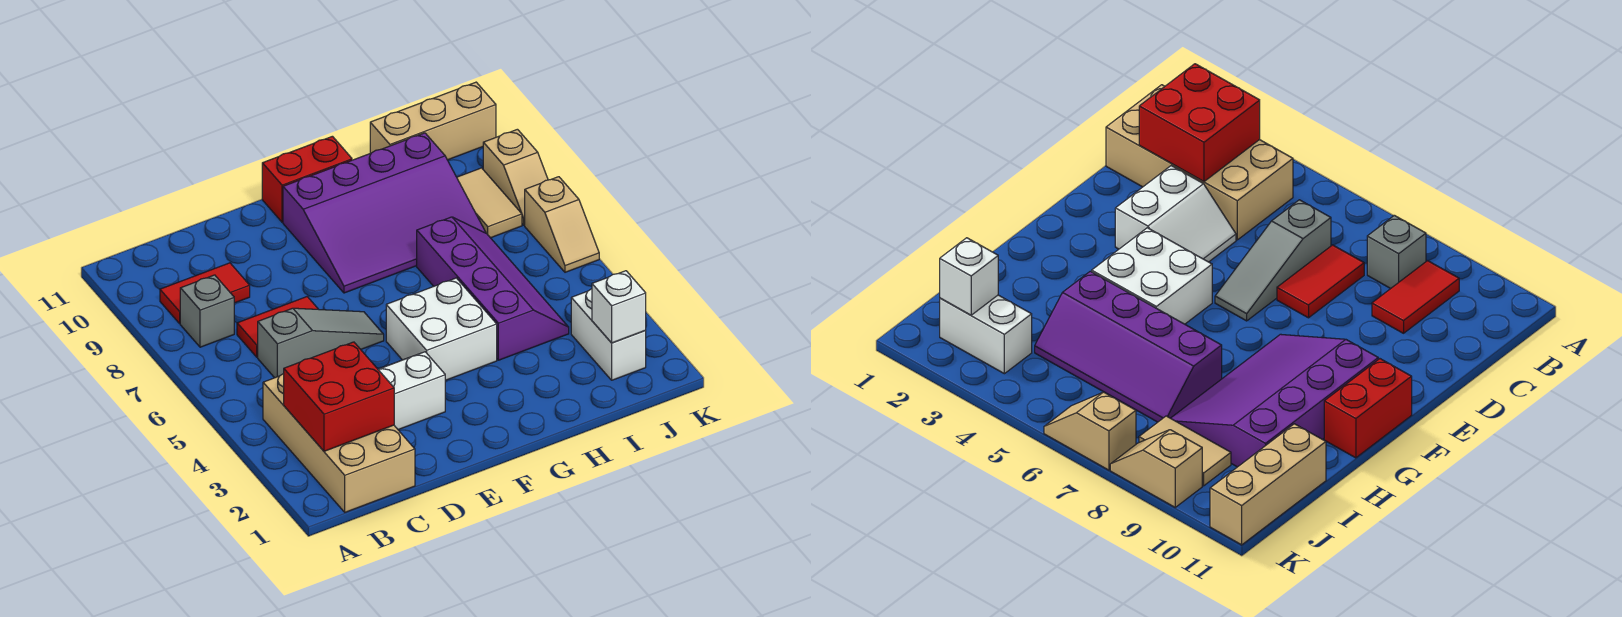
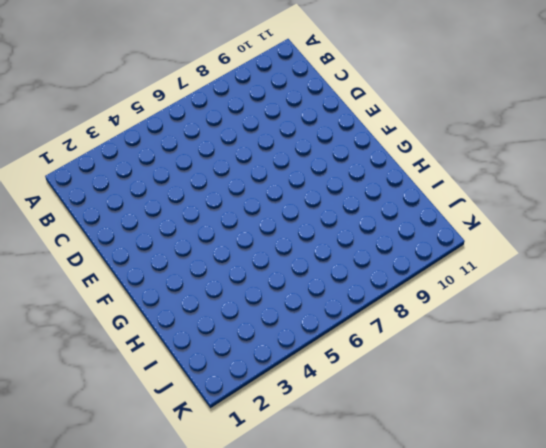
none -> tan 2x4 brick [263,374,415,512]
none -> grey 1x1 brick [180,275,234,347]
none -> red 1x2 tile [160,263,250,323]

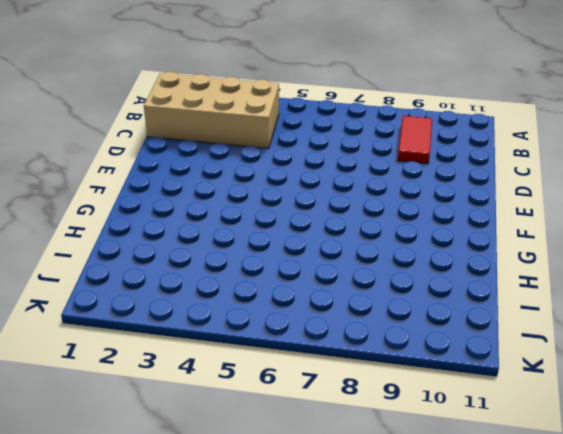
none -> grey 1x1 brick [180,275,234,347]
none -> grey 1x3 slope [258,308,384,378]
none -> red 1x2 tile [237,297,318,357]

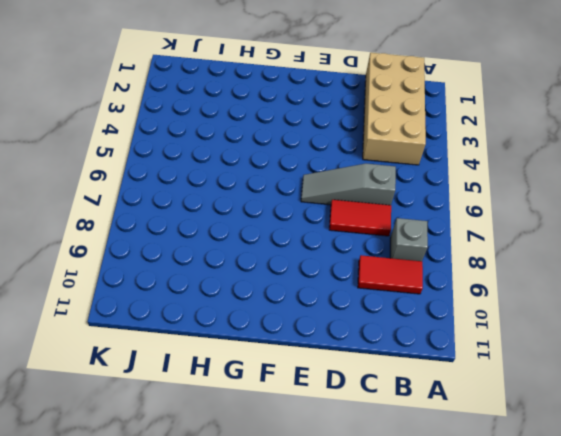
none -> white 2x2 slope [378,352,445,430]
none -> white 2x2 brick [386,278,497,380]
none -> purple 3x4 slope [283,133,486,293]

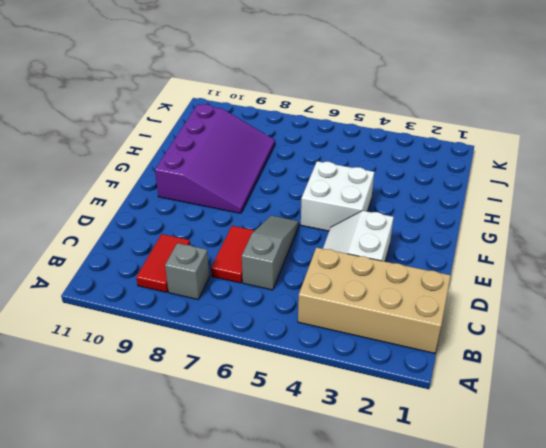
none -> red 1x2 brick [262,136,352,222]
none -> purple 2x4 slope [417,217,569,360]
none -> tan 1x3 brick [370,82,496,160]

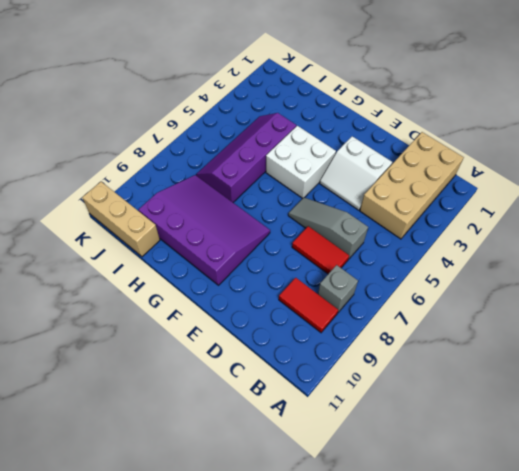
none -> red 1x2 brick [262,136,352,222]
none -> white 1x2 brick [571,289,646,380]
none -> tan 1x2 tile [457,168,522,238]

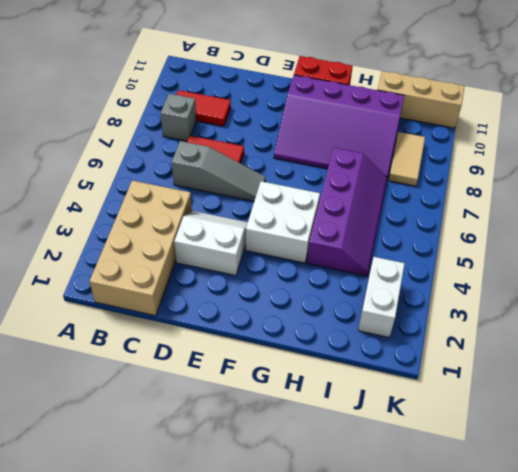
none -> tan 1x2 slope [525,177,599,272]
none -> tan 1x2 slope [483,129,548,225]
none -> red 2x2 brick [284,342,394,451]

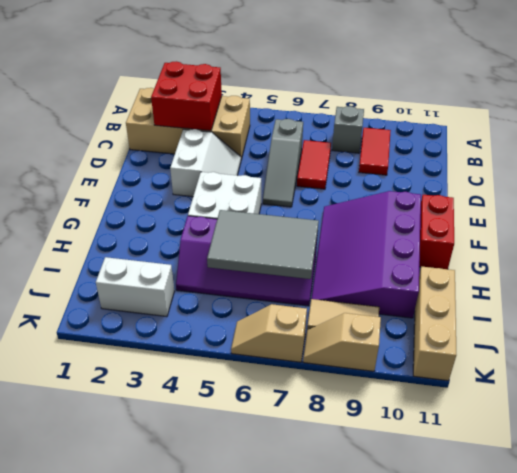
grey 2x3 tile [207,210,319,279] -> none
none -> white 1x1 brick [592,271,646,343]

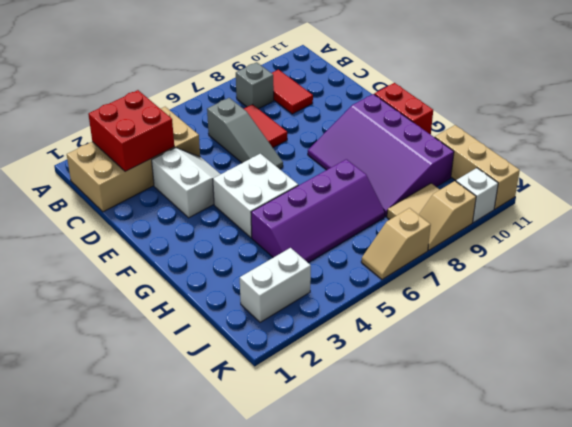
white 1x1 brick [456,168,498,223] -> white 1x1 brick moved to [592,271,646,343]

